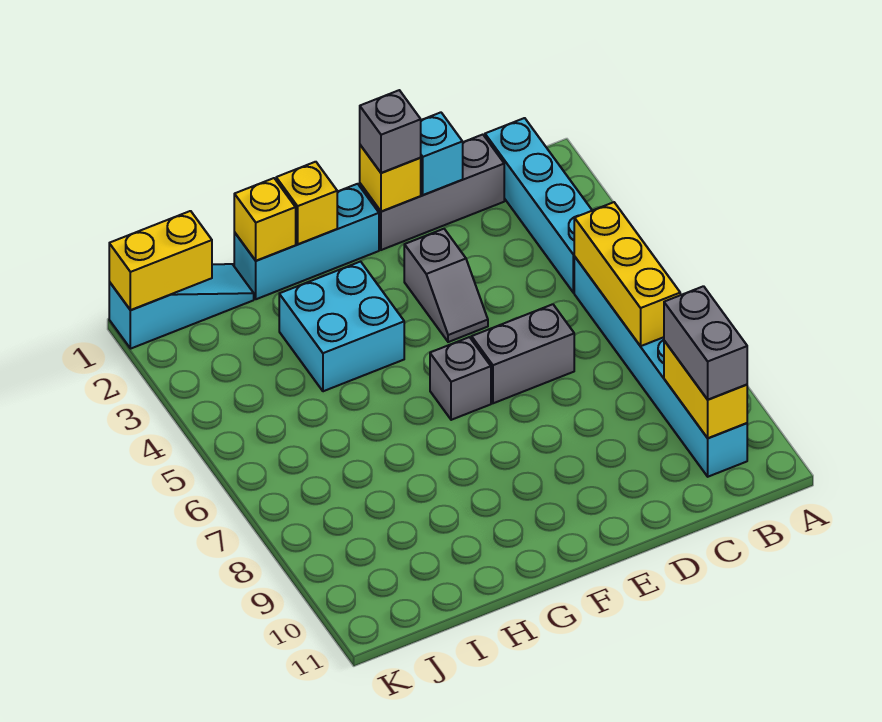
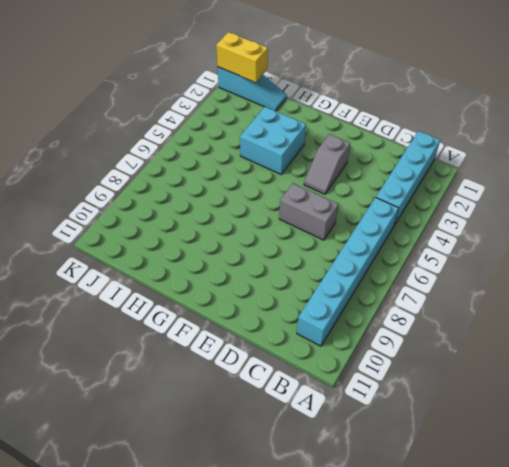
none -> grey 1x3 brick [360,135,504,250]
none -> cyan 1x3 brick [234,184,379,299]
none -> grey 1x1 brick [430,337,491,420]

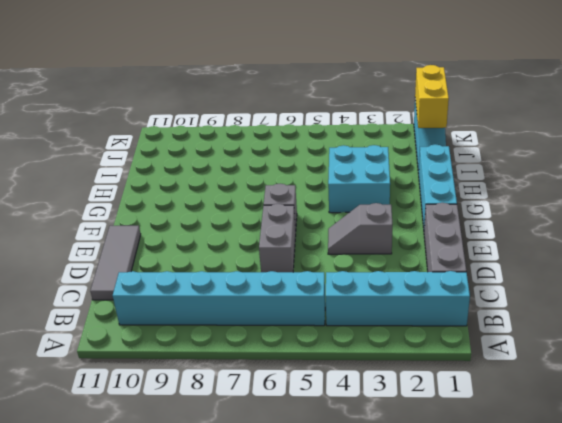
grey 1x3 tile [90,226,141,300] -> none
none -> yellow 1x3 brick [574,202,680,346]
none -> yellow 1x2 brick [664,341,747,438]
none -> cyan 1x1 brick [421,112,463,195]

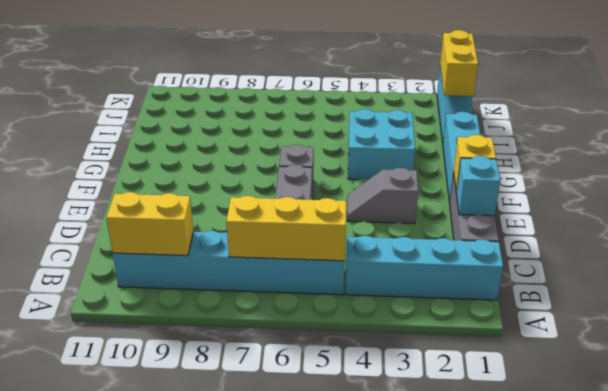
none -> yellow 1x1 brick [276,162,337,244]
none -> yellow 1x1 brick [234,178,296,261]
none -> grey 1x2 brick [664,286,747,399]

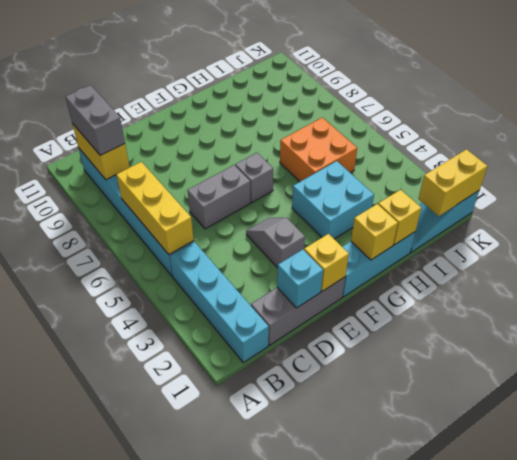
orange 2x2 brick [280,118,357,182] -> none
none -> grey 1x1 brick [360,90,421,173]

